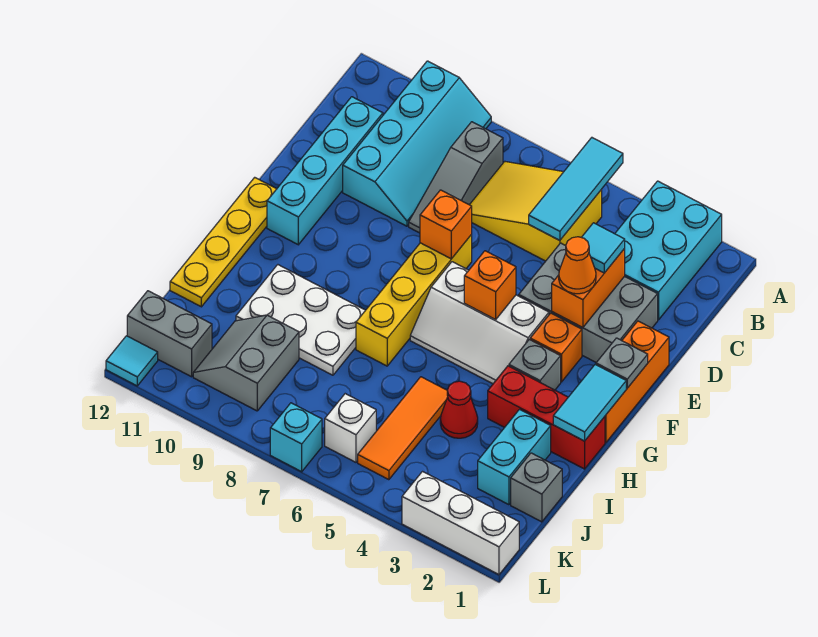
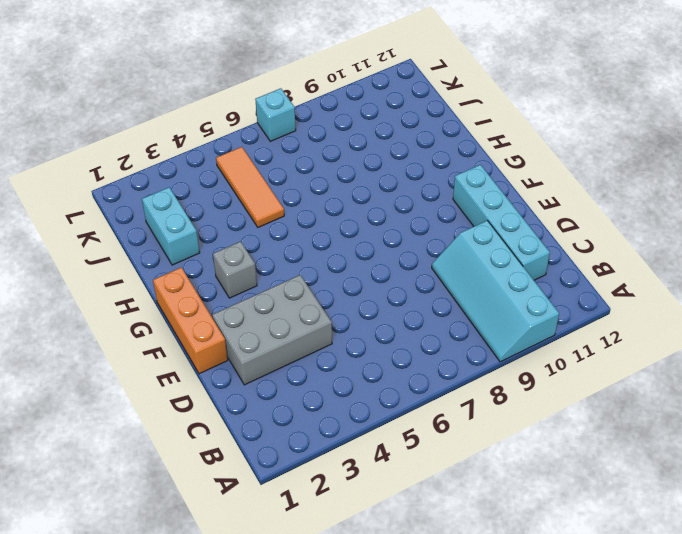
none -> cyan 2x3 brick [615,181,722,320]
none -> yellow 2x3 slope [470,161,602,261]
none -> grey 1x3 slope [409,122,503,233]
none -> yellow 1x4 brick [356,235,472,366]

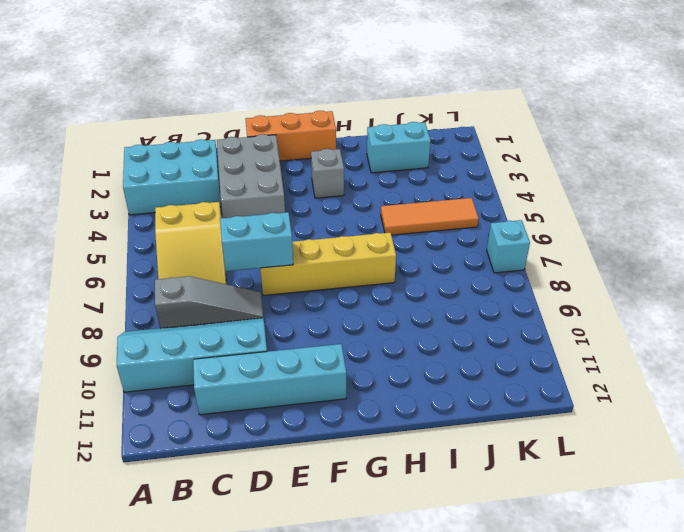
cyan 1x2 brick [220,212,293,271] -> orange 1x1 brick [420,190,472,259]
none -> orange 1x1 brick [530,313,582,382]
none -> white 2x3 slope [410,262,549,384]
none -> yellow 1x4 plate [170,177,276,307]
none -> red 1x3 brick [488,366,605,469]

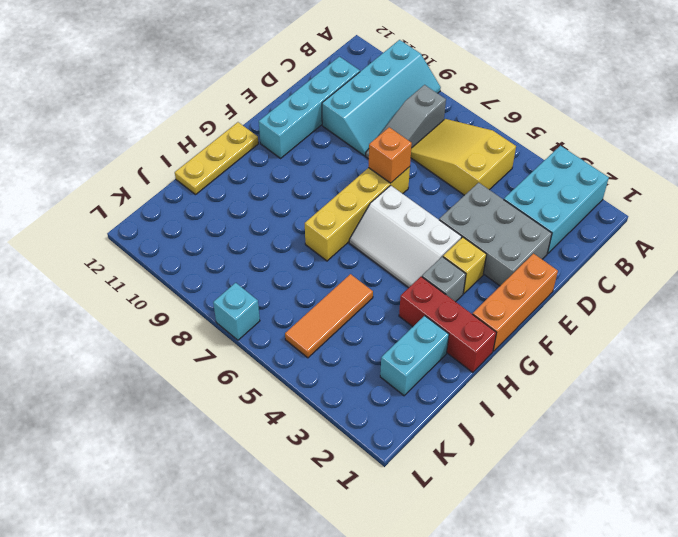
yellow 1x1 brick [443,237,487,294] -> orange 1x1 brick [530,313,582,382]
yellow 1x3 plate [175,122,258,195] -> yellow 1x4 plate [170,177,276,307]
none -> white 2x3 plate [236,265,365,375]
none -> red 1x1 cone [440,381,478,438]
none -> grey 1x1 brick [511,453,562,522]
none -> grey 2x2 slope [193,315,299,411]

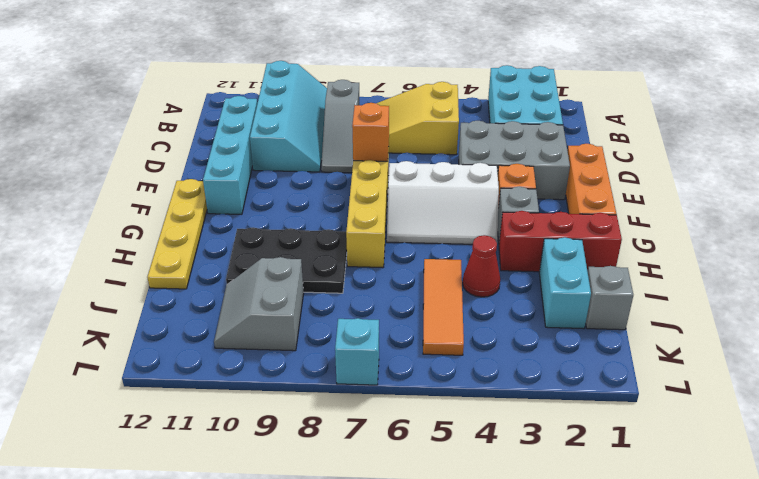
black 2x3 plate [226,227,347,293] -> white 2x3 plate [236,265,365,375]
none -> white 1x1 brick [325,394,376,462]
none -> grey 1x2 brick [127,291,212,377]
none -> white 1x3 brick [402,472,519,575]
none -> cyan 1x1 tile [106,336,158,386]

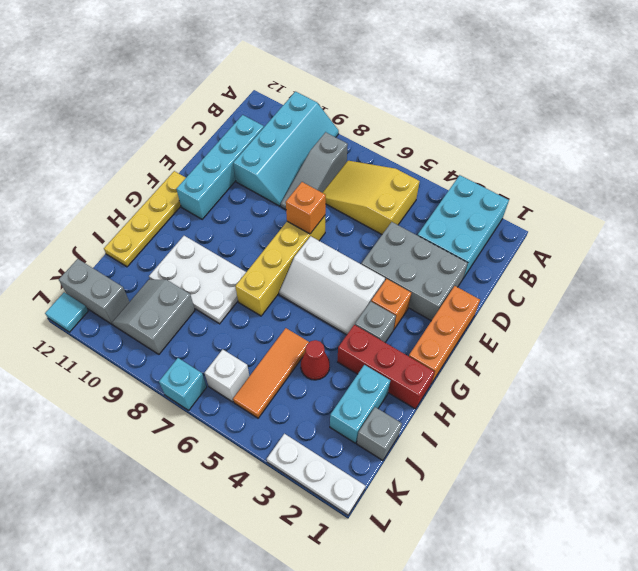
white 1x3 plate [267,434,366,515] -> white 1x3 brick [402,472,519,575]
none -> cyan 1x3 tile [529,138,623,241]
none -> orange 1x2 brick [552,249,625,328]
none -> grey 1x1 plate [596,338,648,388]
none -> orange 1x1 brick [464,251,516,319]

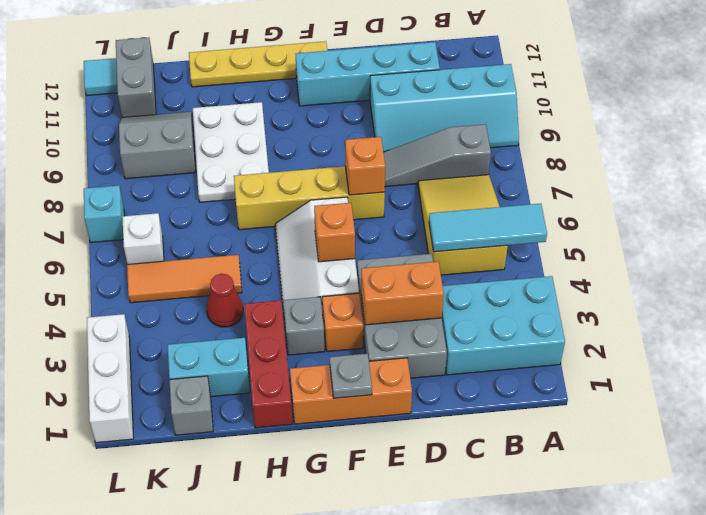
none -> cyan 1x2 tile [553,364,626,441]
none -> cyan 1x1 tile [582,223,625,273]
none -> orange 1x1 cone [559,237,596,294]

